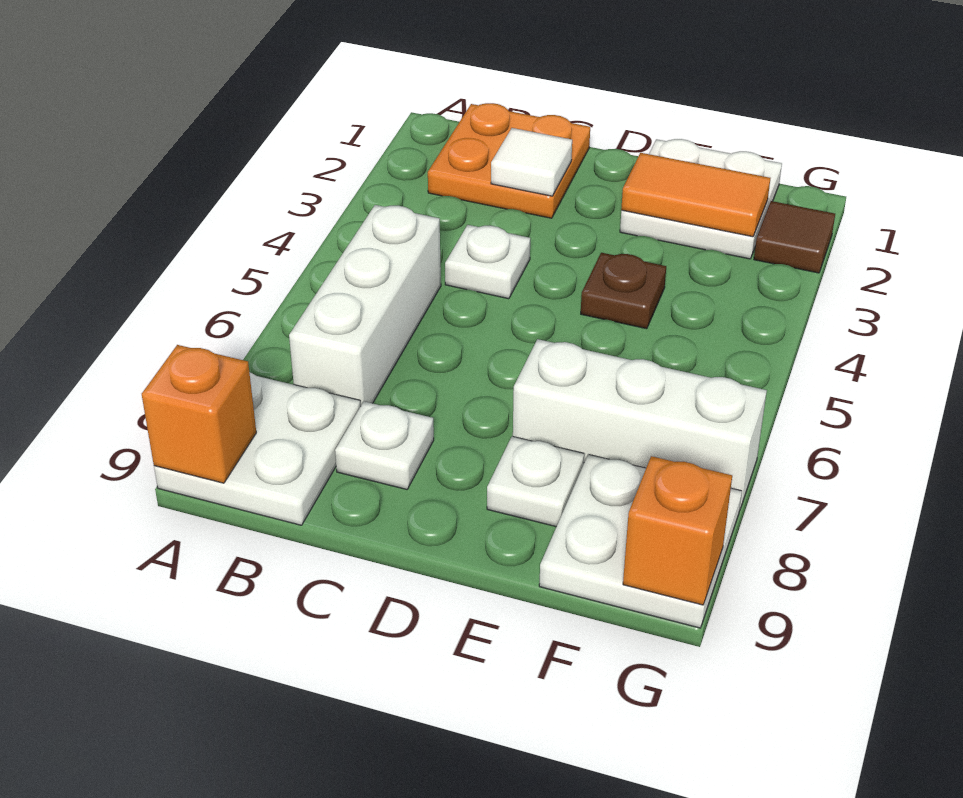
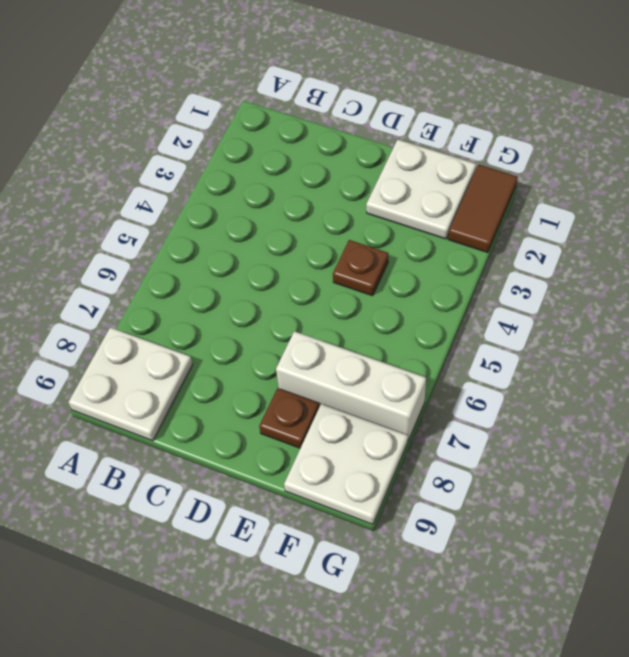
brown 1x1 plate [259,388,319,448] -> white 1x1 plate [487,437,584,527]
brown 1x2 tile [448,165,517,253] -> brown 1x1 tile [754,201,835,273]
none -> orange 2x2 plate [428,103,590,218]
none -> white 1x3 brick [289,205,441,406]
none -> white 1x1 plate [445,225,530,299]

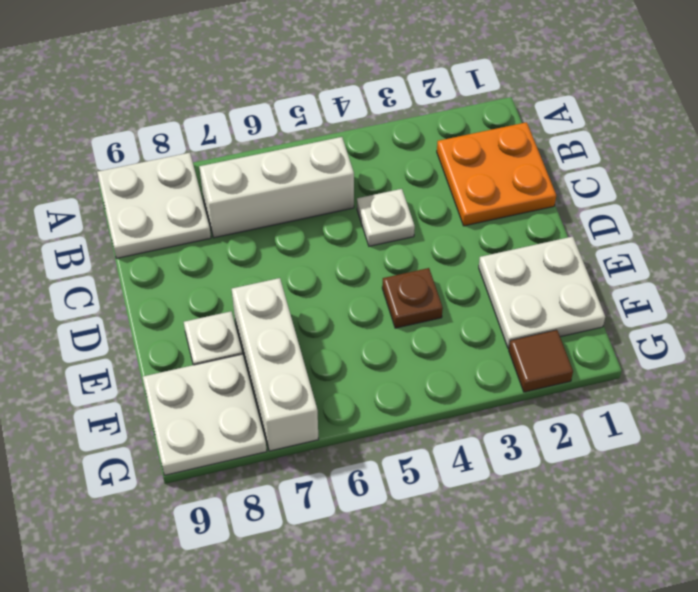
none -> white 1x1 plate [335,402,434,489]
none -> orange 1x1 brick [142,345,256,483]
none -> white 1x1 tile [491,128,572,196]

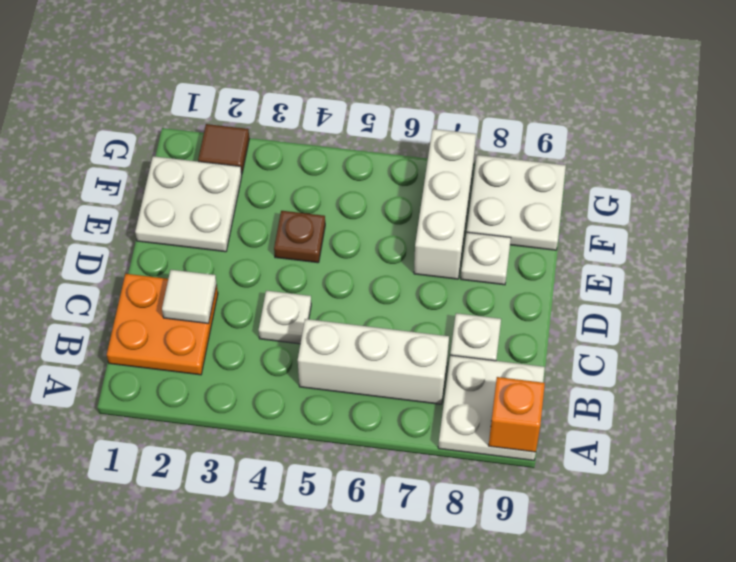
none -> orange 1x2 tile [621,153,770,237]
none -> orange 1x1 brick [623,456,732,605]

